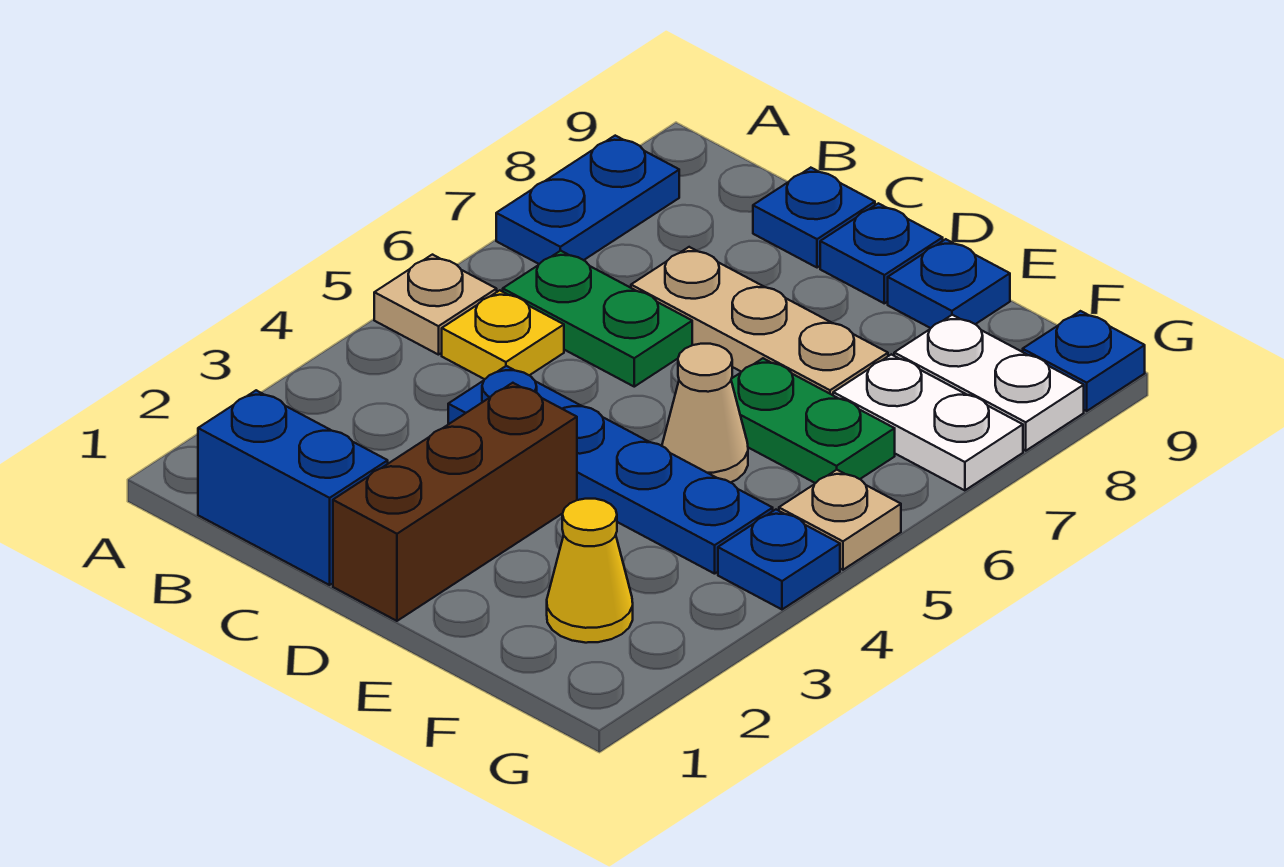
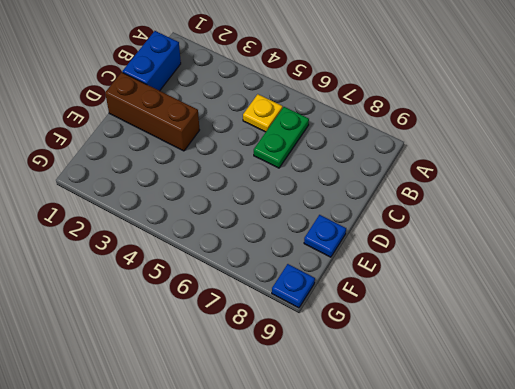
none -> tan 1x1 plate [374,255,497,355]
none -> blue 1x2 plate [496,136,679,264]
none -> blue 1x4 plate [448,366,773,574]

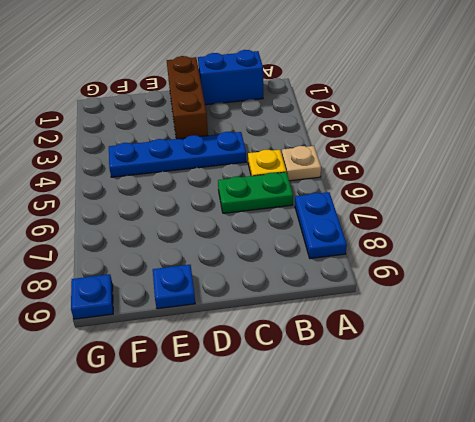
none -> tan 1x3 plate [631,247,888,395]
none -> blue 1x1 plate [753,168,875,268]
none -> blue 1x1 plate [820,203,943,303]

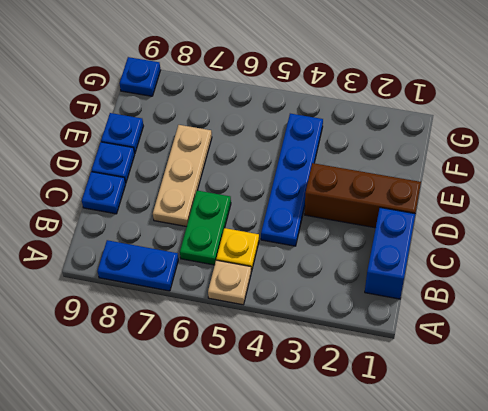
none -> tan 1x1 cone [662,344,748,483]
none -> green 1x2 plate [731,358,895,483]
none -> yellow 1x1 cone [547,499,633,643]

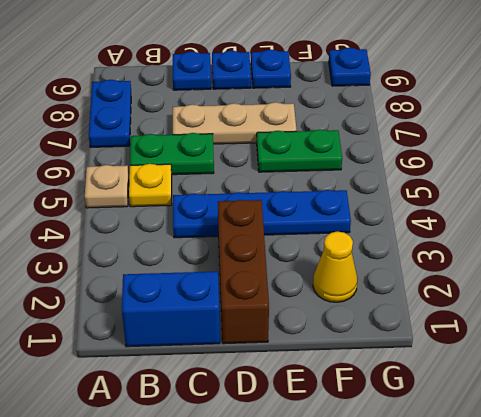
none -> tan 1x1 cone [662,344,748,483]
none -> white 1x2 plate [833,354,1023,490]
none -> white 1x2 plate [894,315,1084,451]

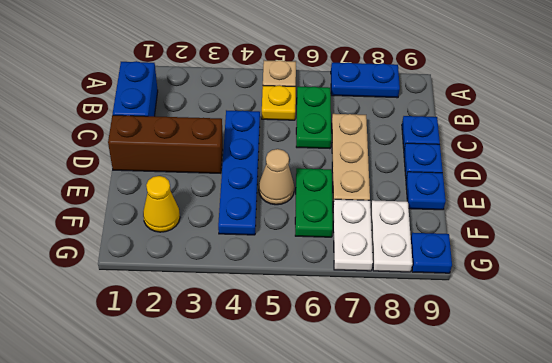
none -> blue 1x1 plate [718,510,840,609]
none -> tan 1x1 plate [779,470,901,570]

